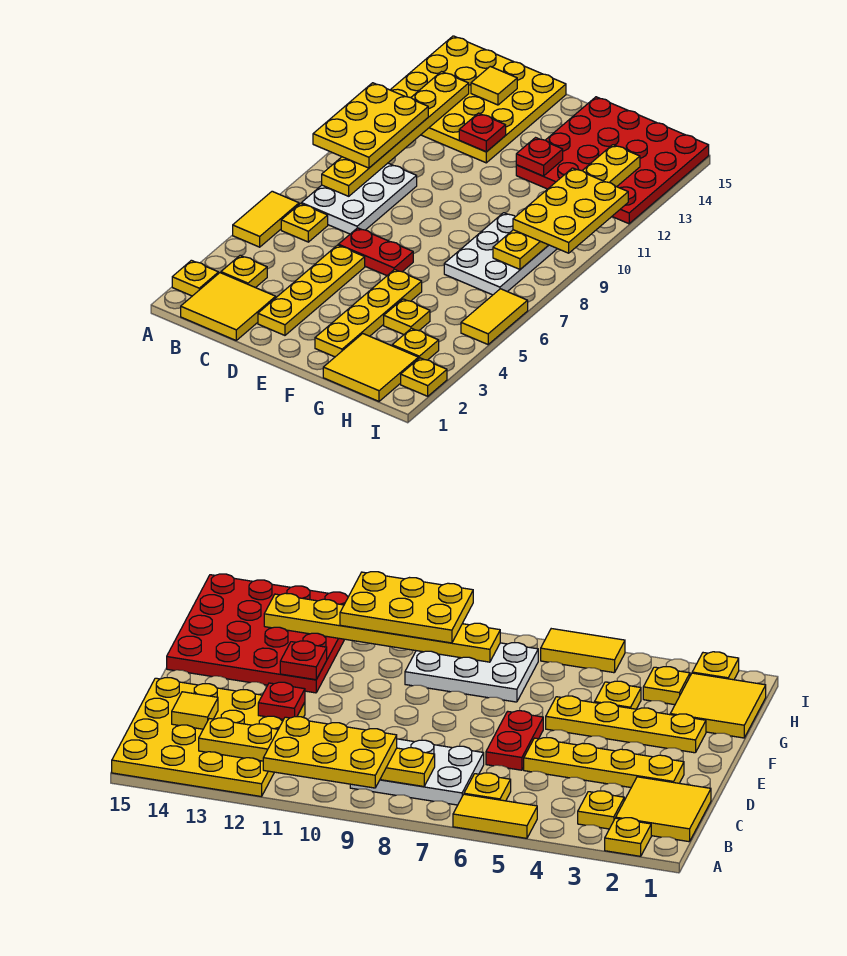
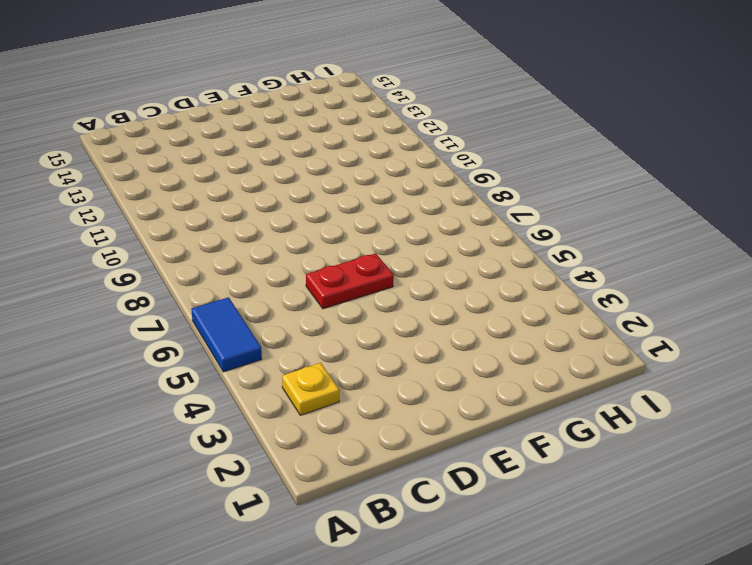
blue 1x2 tile [191,297,262,372] -> yellow 1x2 tile [233,191,299,247]
none -> yellow 1x1 plate [172,260,219,296]
none -> yellow 4x4 plate [391,36,566,163]
none -> yellow 2x2 tile [181,273,276,340]

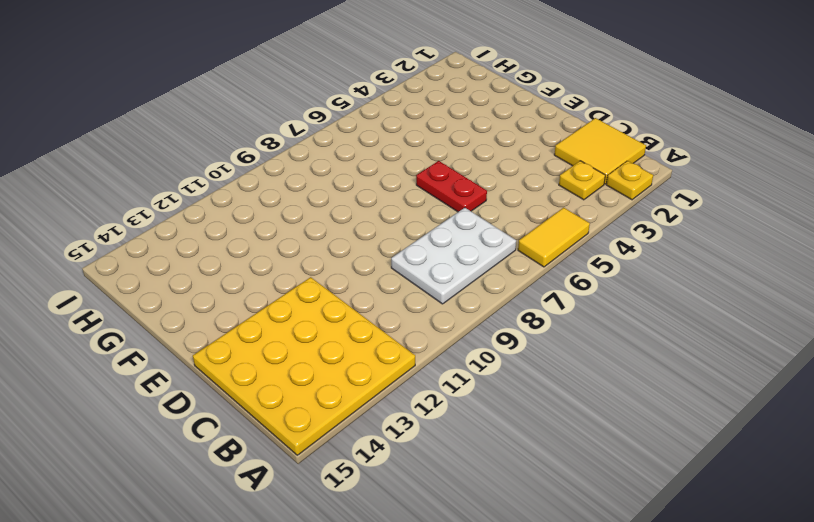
none -> yellow 1x1 plate [281,204,328,242]
none -> yellow 1x4 plate [258,245,365,335]
none -> yellow 1x4 plate [315,270,422,357]

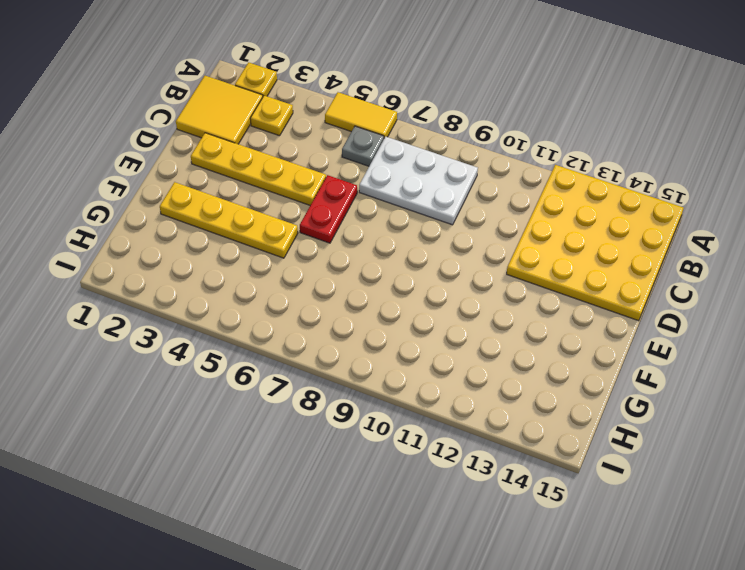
grey 1x1 plate [342,126,384,166] -> yellow 1x1 plate [281,204,328,242]
none -> red 4x4 plate [516,97,709,224]
none -> yellow 2x2 tile [323,334,418,401]
none -> yellow 1x1 plate [384,299,430,334]

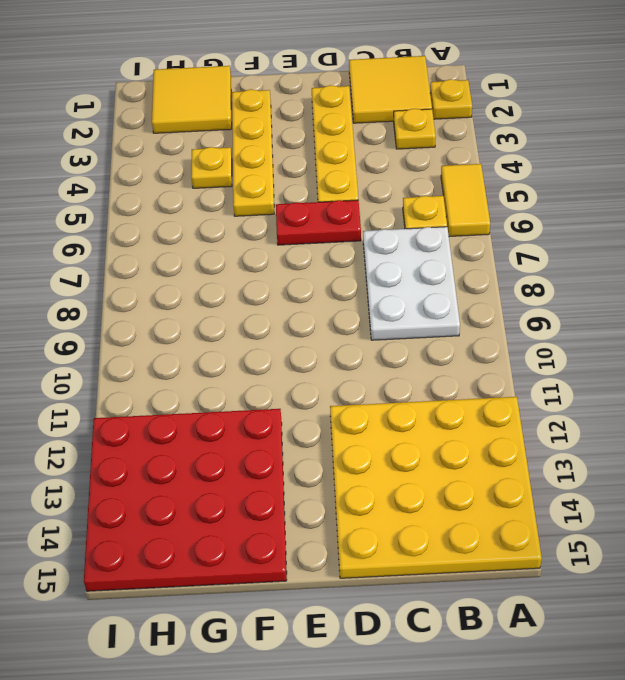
none -> white 2x3 plate [444,213,557,295]
none -> yellow 1x1 plate [392,328,439,360]
none -> yellow 1x1 plate [401,358,447,396]

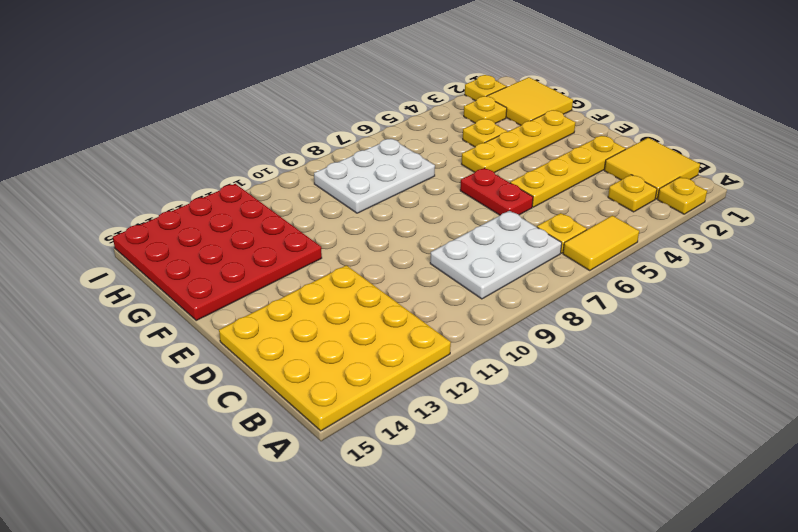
none -> yellow 1x2 tile [461,289,528,344]
none -> yellow 1x6 plate [322,72,469,196]
none -> yellow 1x1 tile [471,66,517,105]

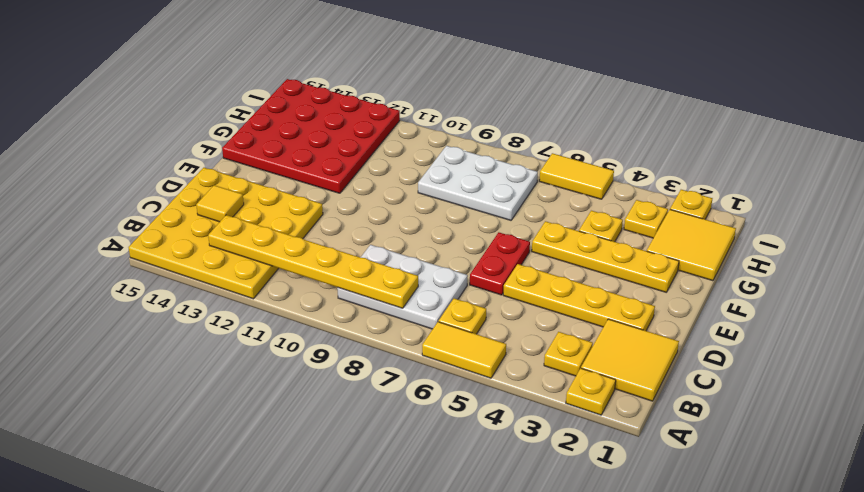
none -> red 1x1 plate [459,113,506,152]
none -> red 1x1 plate [516,138,563,176]
none -> yellow 1x6 plate [493,145,640,269]

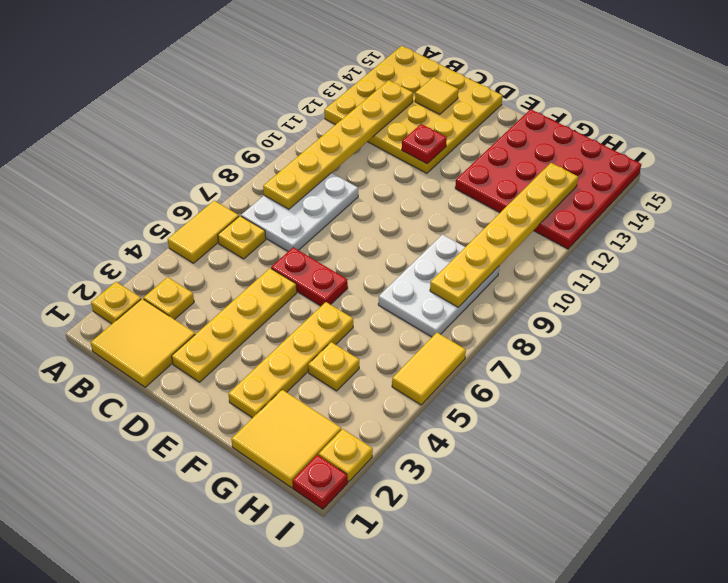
red 1x1 plate [293,455,348,509] -> red 1x1 plate moved to [516,138,563,176]
none -> yellow 1x1 plate [392,328,439,360]
none -> yellow 2x3 plate [313,83,428,168]
none -> yellow 2x3 plate [513,168,628,253]

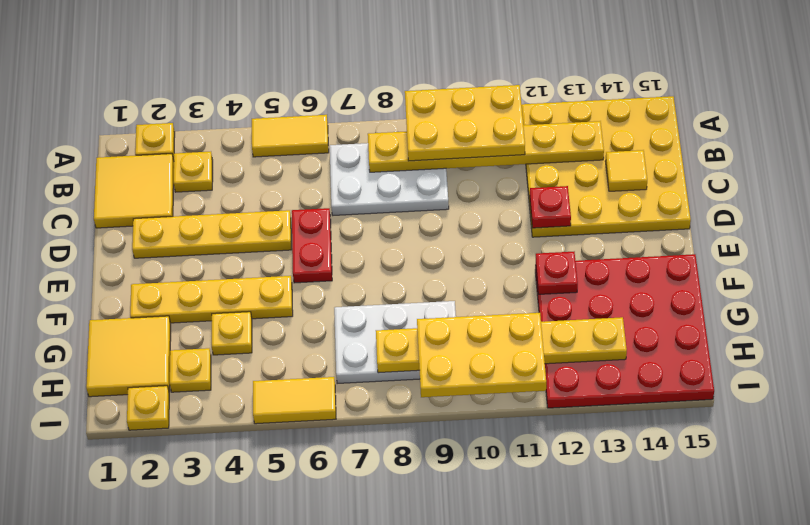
none -> yellow 1x1 plate [281,204,328,242]

